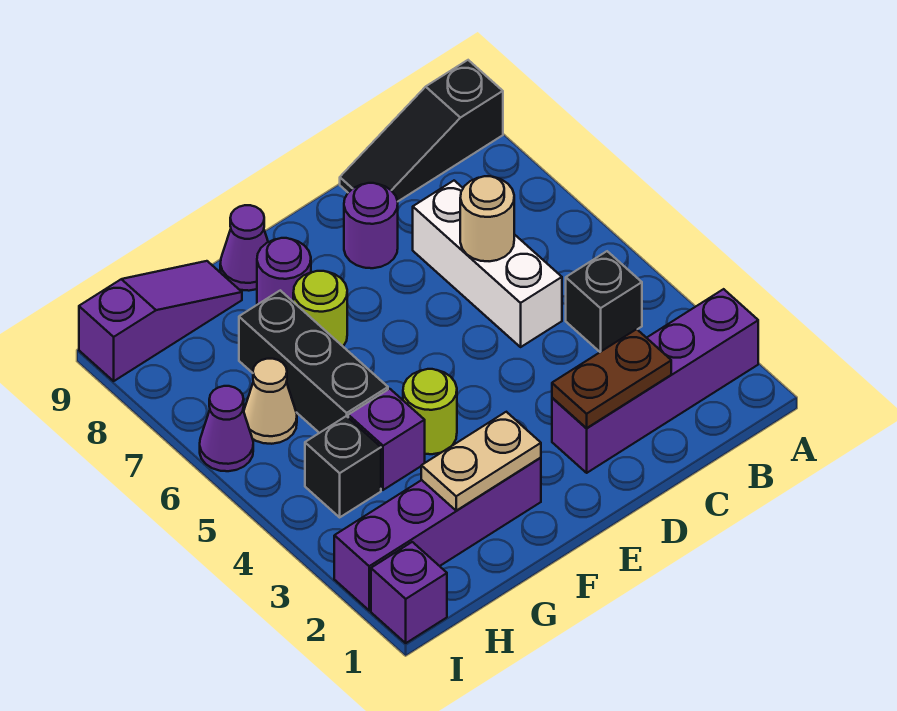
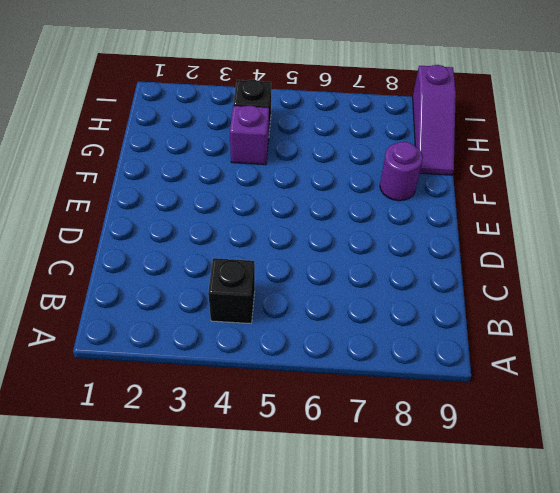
none -> purple 1x4 brick [552,289,758,473]
none -> black 1x3 slope [340,60,503,201]
none -> white 1x3 brick [413,181,562,347]

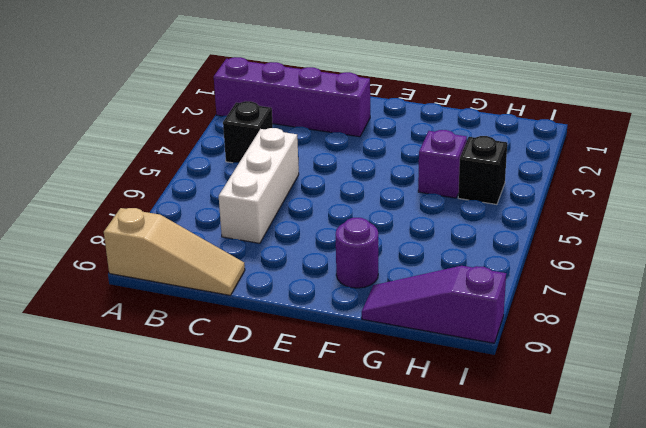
tan 1x3 slope [104,208,245,295] -> black 1x3 slope [340,60,503,201]
none -> purple 1x1 round brick [344,183,398,268]
none -> purple 1x4 brick [334,458,541,610]
none -> lime 1x1 round brick [403,369,457,454]

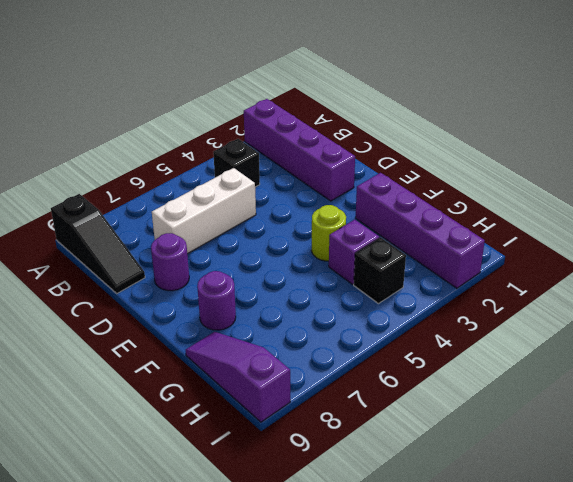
none -> lime 1x1 round brick [293,271,347,346]
none -> purple 1x1 cone [220,205,268,291]
none -> black 1x3 brick [239,290,388,433]

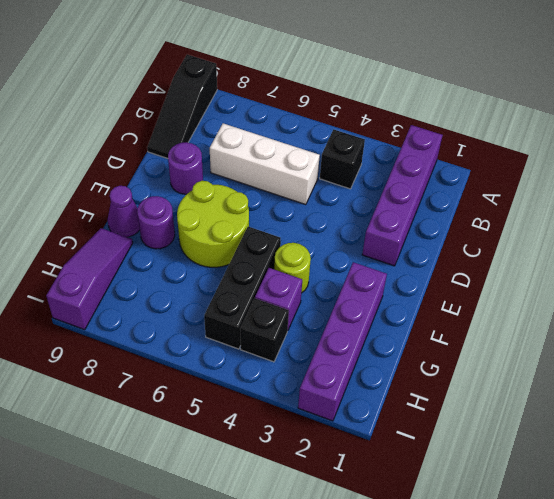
lime 2x2 round brick [177,181,249,267] -> lime 1x1 round brick [293,271,347,346]
black 1x3 brick [204,227,281,349] -> black 1x3 brick turned to [239,290,388,433]
none -> tan 1x1 cone [244,359,297,444]
none -> purple 1x1 brick [371,542,447,643]
none -> purple 1x1 cone [200,386,253,471]

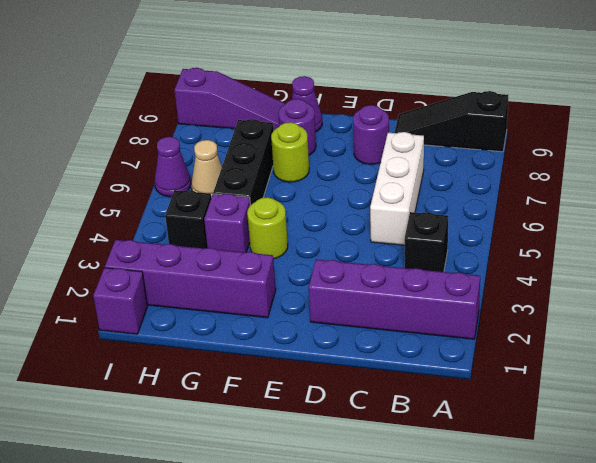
none -> brown 1x2 plate [552,329,671,428]
none -> tan 1x1 round brick [460,176,514,261]
none -> tan 1x2 plate [421,412,541,511]

